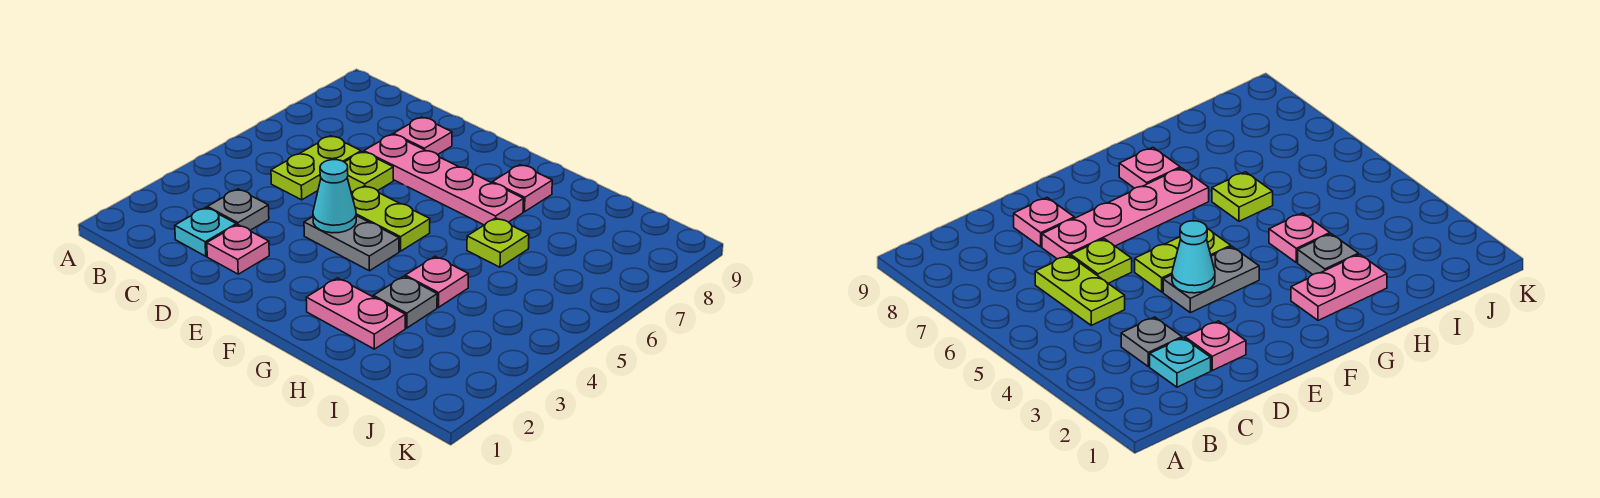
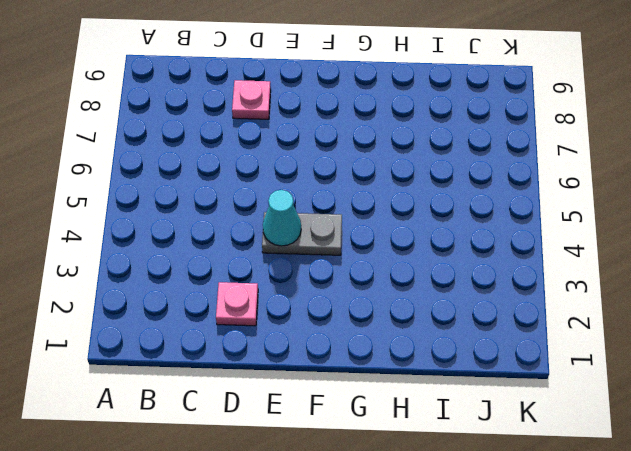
none -> cyan 1x1 plate [175,208,236,256]
none -> grey 1x1 plate [208,189,269,230]
none -> lime 1x2 plate [271,136,361,200]

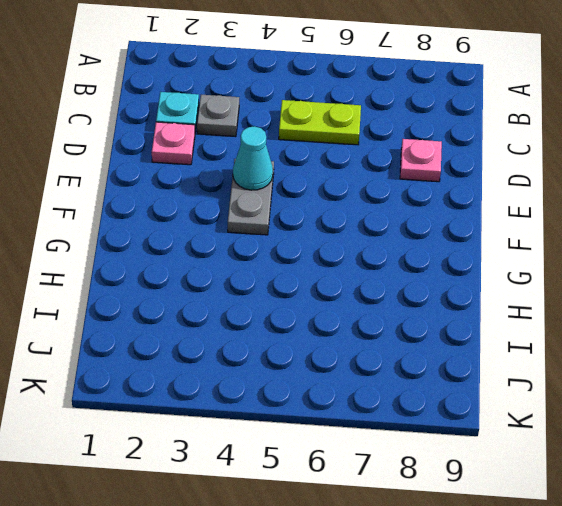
none -> lime 1x1 plate [345,152,393,192]
none -> pink 1x4 plate [364,134,524,225]
none -> lime 1x2 plate [352,186,430,251]

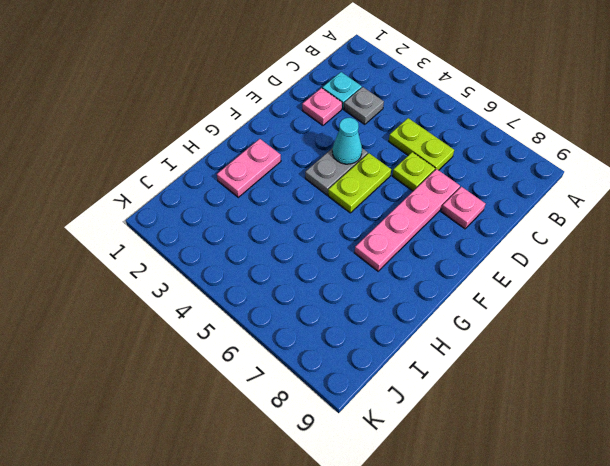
none -> pink 1x1 plate [492,165,552,212]
none -> grey 1x1 plate [373,276,437,328]
none -> pink 1x1 plate [405,256,468,307]

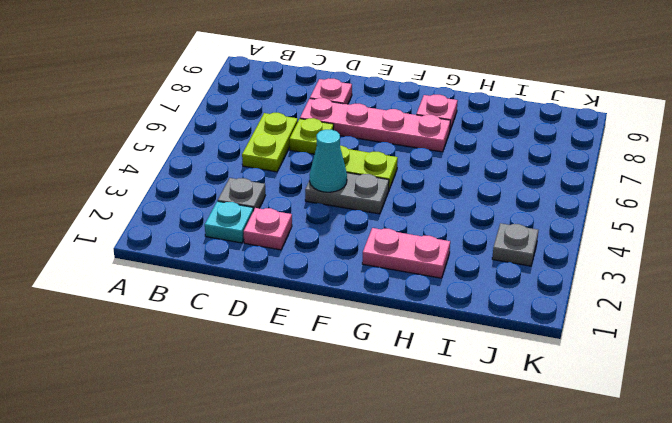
grey 1x1 plate [492,223,538,266] -> grey 1x1 plate moved to [373,276,437,328]
none -> pink 1x1 plate [405,256,468,307]
none -> lime 1x1 plate [467,218,529,267]

